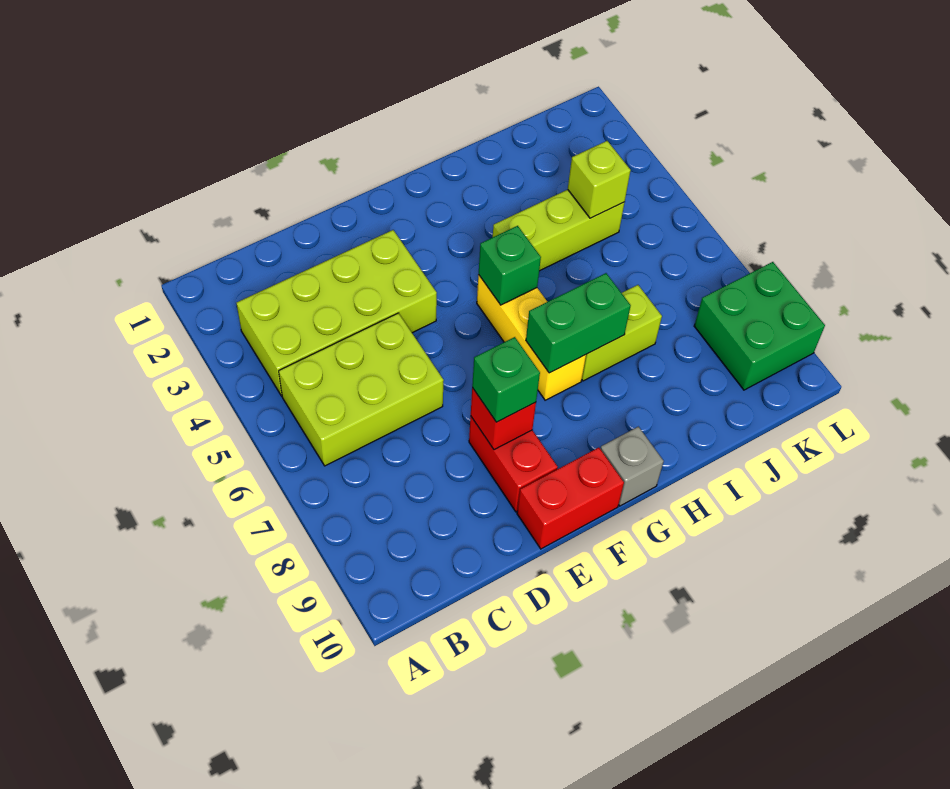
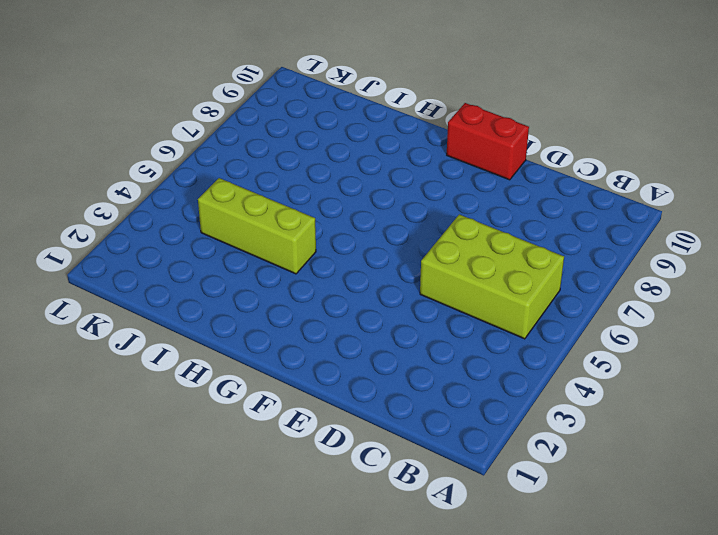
none -> lime 2x4 brick [236,230,437,396]
none -> red 1x2 brick [469,416,558,512]
none -> yellow 1x3 brick [477,275,586,400]

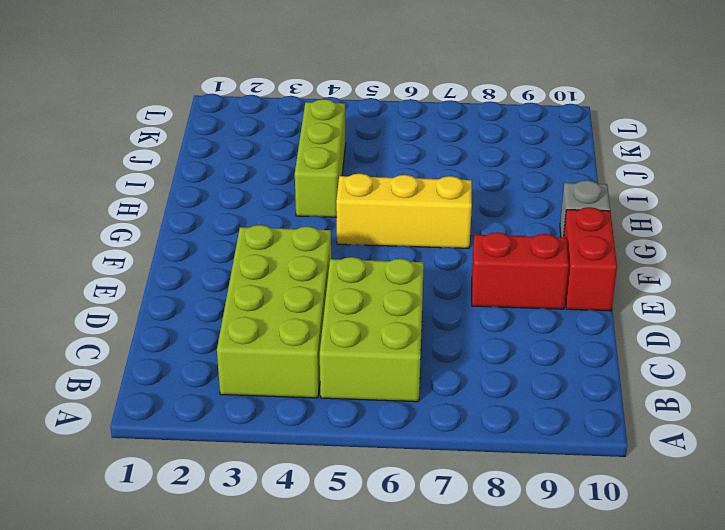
none -> lime 1x2 brick [582,285,662,381]
none -> green 2x2 brick [694,262,825,390]
none -> red 1x1 brick [471,388,536,450]

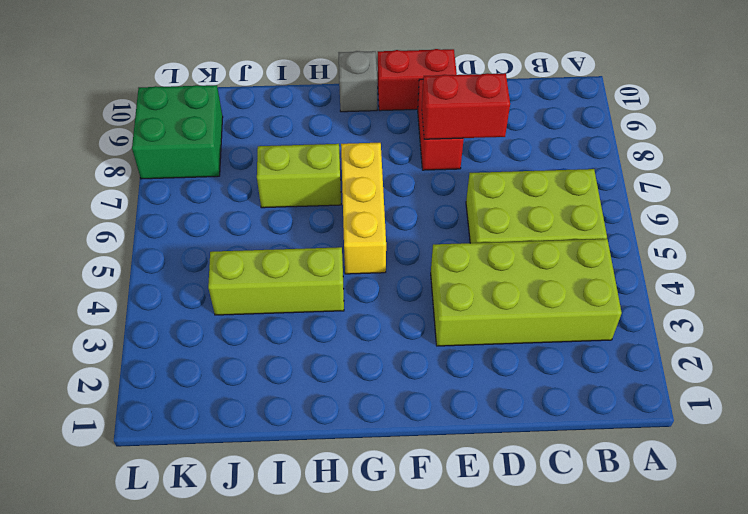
red 1x2 brick [422,73,510,139] -> red 1x1 brick [471,388,536,450]
none -> green 1x1 brick [479,226,541,305]
none -> green 1x2 brick [526,273,631,373]
none -> lime 1x1 brick [568,141,631,218]

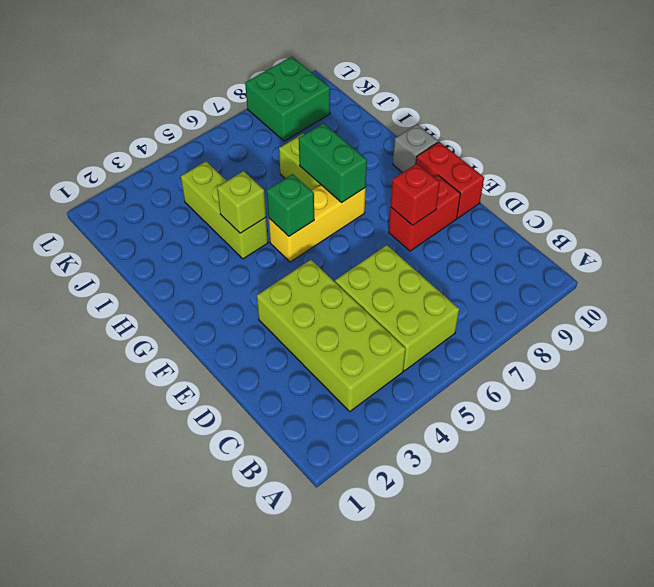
lime 1x1 brick [217,171,266,233] -> lime 1x1 brick moved to [568,141,631,218]
none -> green 1x1 brick [472,337,540,422]

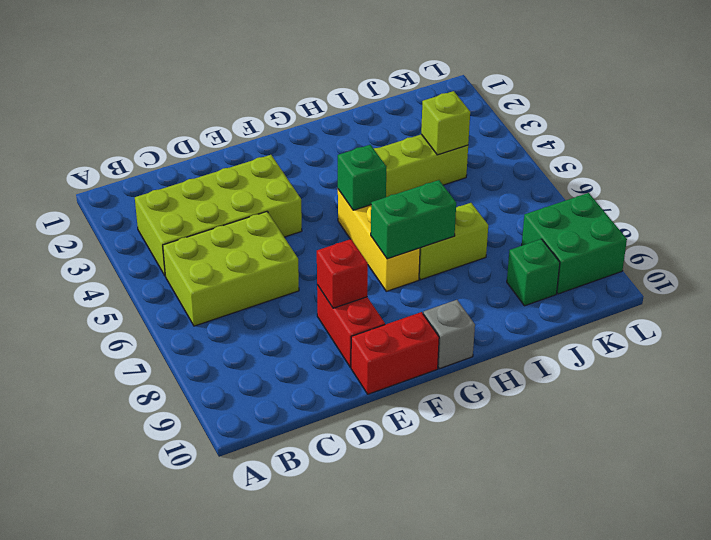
green 1x1 brick [507,239,560,306] -> green 1x1 brick moved to [472,337,540,422]

